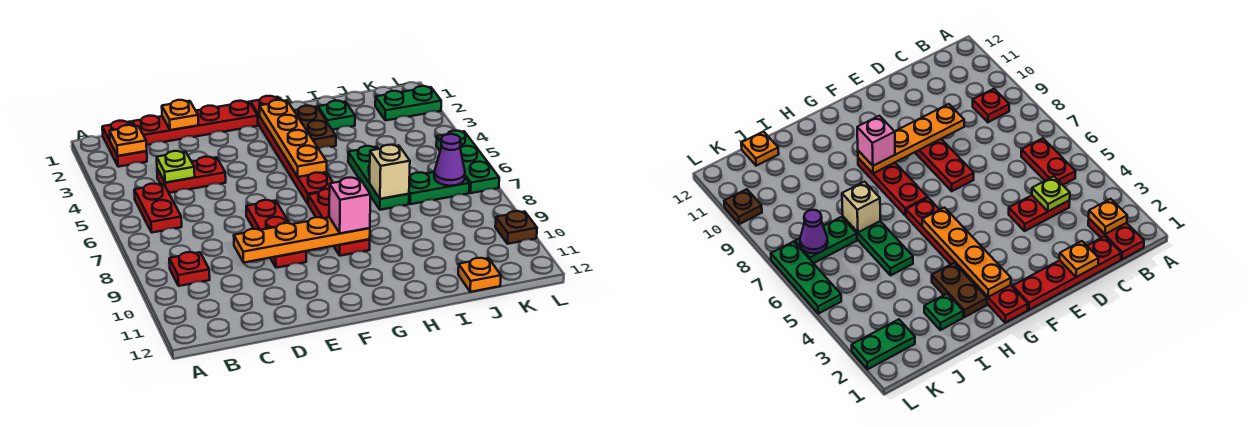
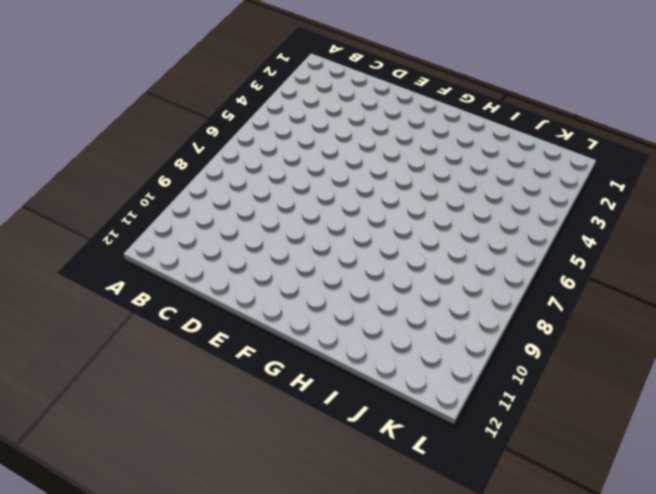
none -> red 1x2 plate [102,121,147,167]
none -> red 1x2 plate [134,184,182,233]
none -> red 1x1 plate [169,252,210,286]

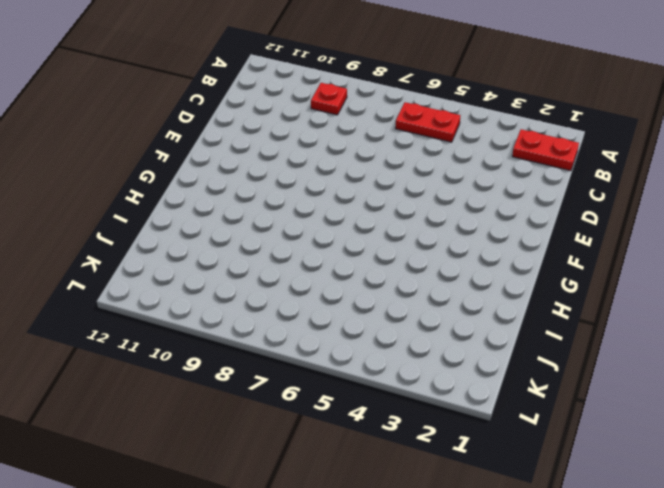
none -> red 1x4 plate [132,101,258,145]
none -> red 1x2 plate [157,157,226,193]
none -> red 1x3 plate [246,200,306,268]

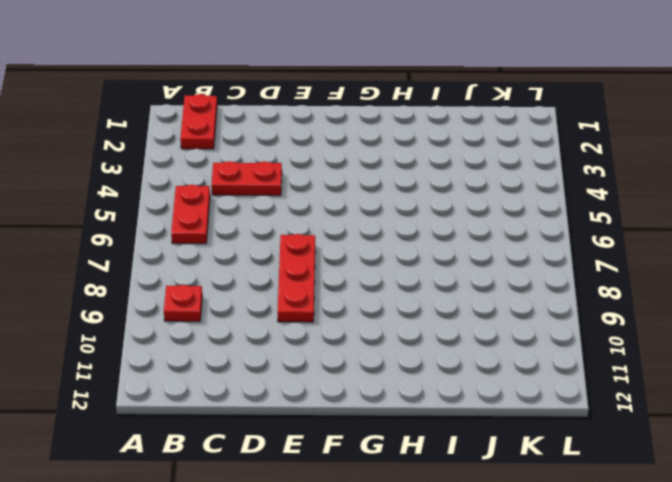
none -> red 1x4 plate [132,101,258,145]
none -> red 1x6 plate [250,96,333,204]
none -> red 1x3 plate [308,189,370,256]

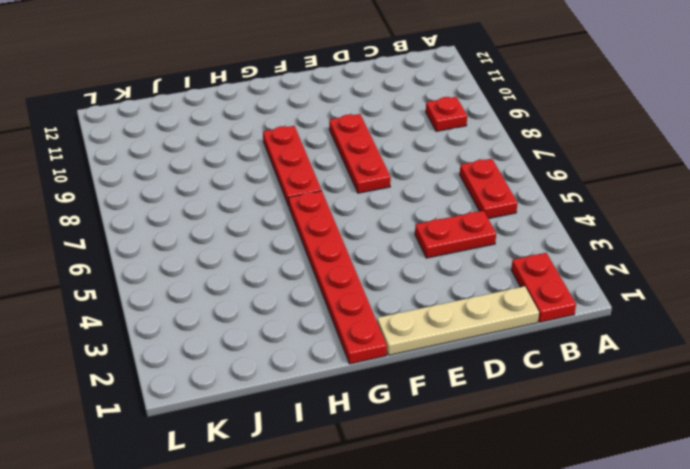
tan 1x4 plate [377,286,539,355] -> red 1x4 plate [132,101,258,145]
none -> brown 1x2 plate [294,106,336,149]
none -> green 1x1 plate [318,101,355,130]
none -> green 1x3 plate [348,146,409,210]

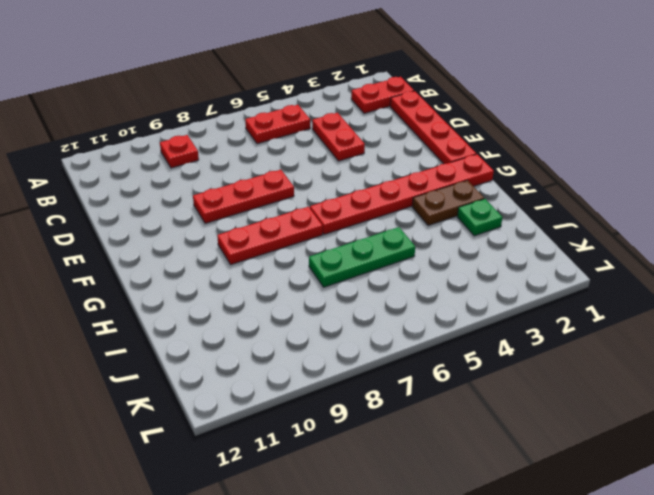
none -> green 1x2 plate [409,172,469,204]
none -> orange 1x1 plate [458,258,501,292]
none -> green 1x2 plate [375,86,441,120]

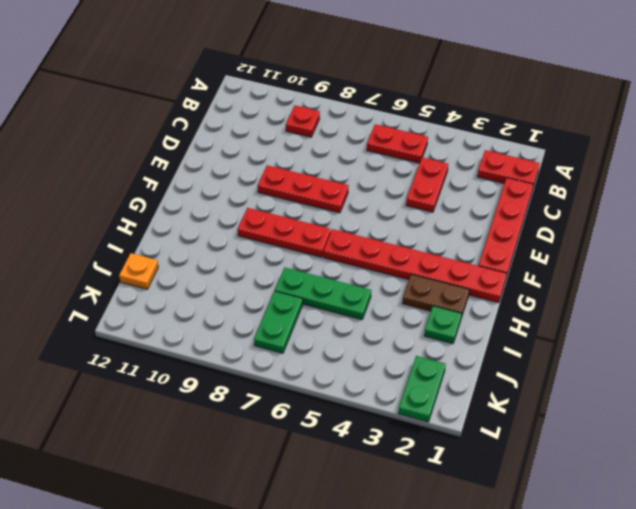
none -> green 1x3 plate [436,131,499,193]
none -> brown 1x1 plate [495,211,537,244]
none -> orange 1x1 plate [109,125,147,156]

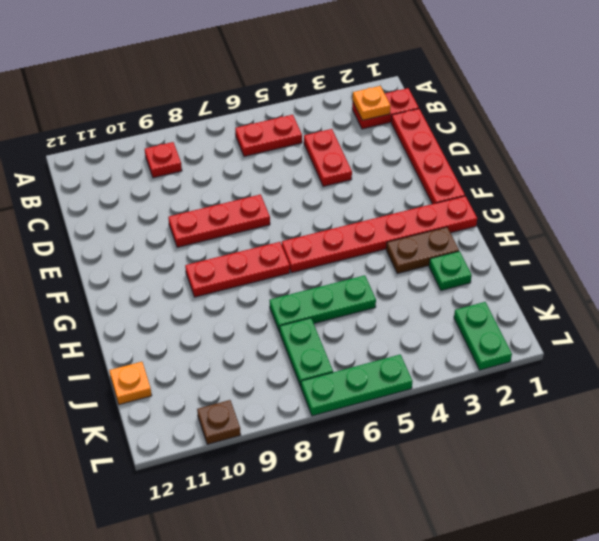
none -> lime 1x1 plate [157,151,195,183]
none -> orange 1x1 plate [162,100,198,130]
none -> orange 1x4 plate [234,217,370,263]

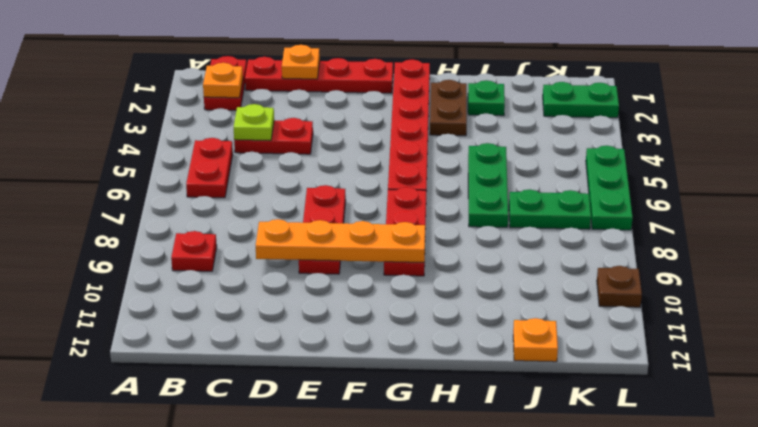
none -> orange 1x4 plate [259,100,327,177]
none -> tan 1x1 brick [370,145,410,199]
none -> purple 1x1 cone [434,134,465,186]

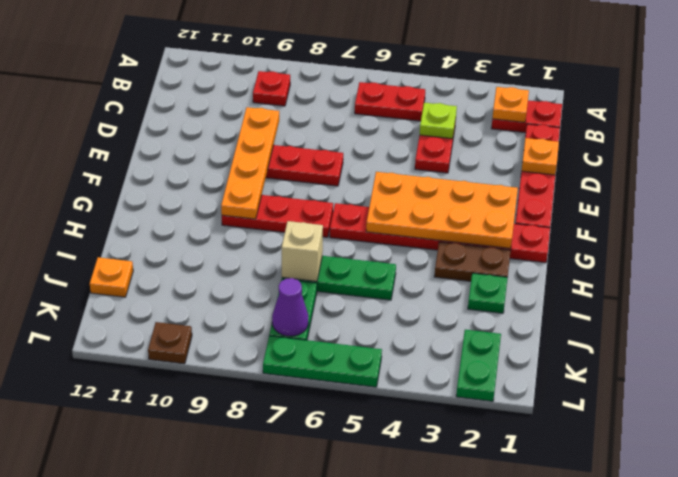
orange 2x4 plate [366,172,518,249] -> orange 1x4 plate [259,100,327,177]
none -> pink 1x1 brick [329,178,370,233]

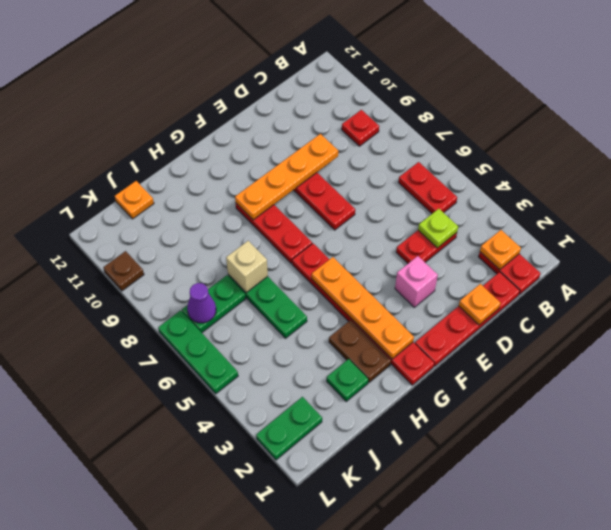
pink 1x1 brick [395,256,438,307] -> pink 1x1 brick moved to [329,178,370,233]

